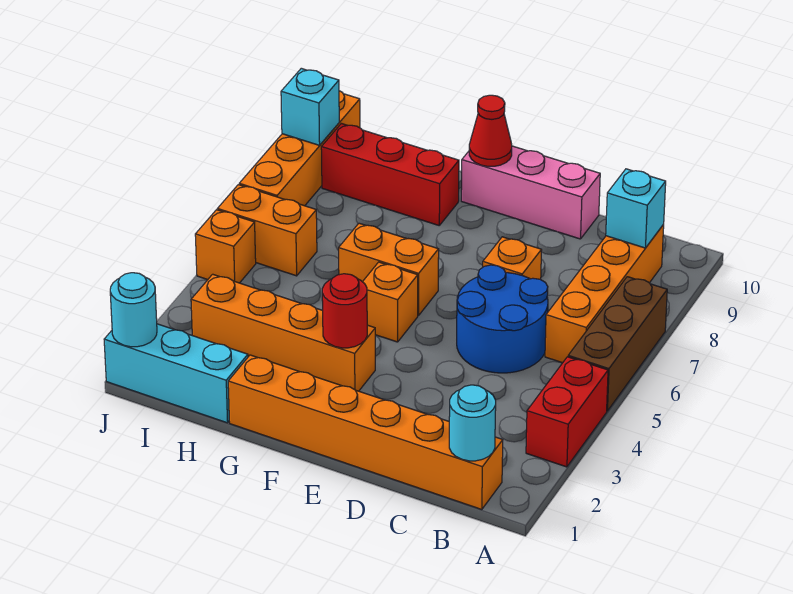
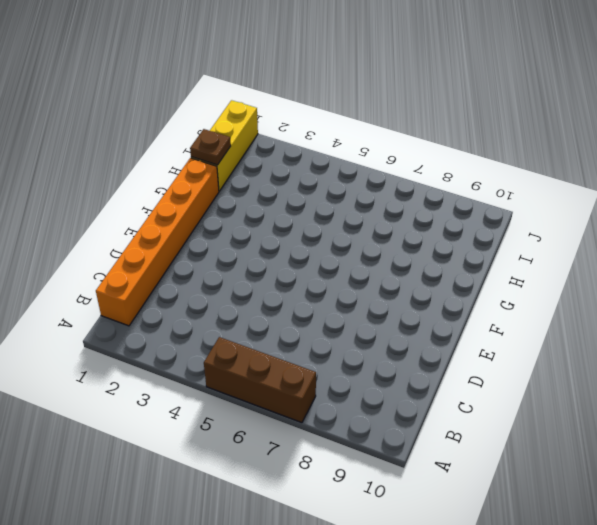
yellow 1x3 brick [191,100,258,191] -> cyan 1x3 brick [104,324,248,423]
brown 1x1 plate [190,129,231,165] -> none
none -> red 1x2 brick [526,357,608,467]
none -> orange 1x4 brick [545,225,664,363]
none -> blue 2x2 round brick [457,265,548,373]

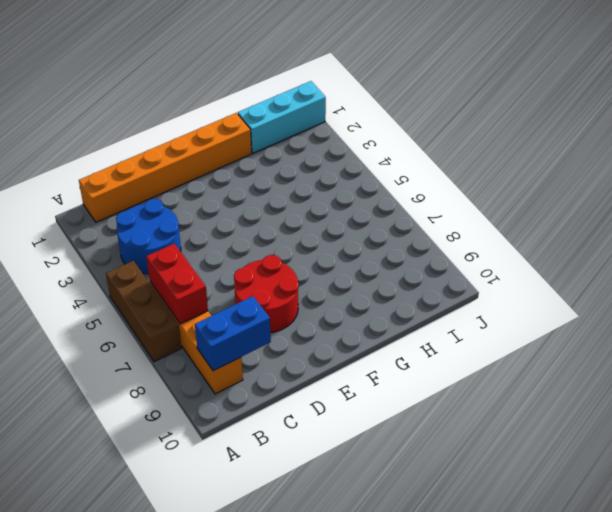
blue 2x2 round brick [116,199,181,274] -> blue 2x2 round brick moved to [457,265,548,373]
red 1x2 brick [146,244,208,324] -> red 1x2 brick moved to [526,357,608,467]
blue 1x2 brick [195,296,271,371] -> cyan 1x1 brick [606,169,666,248]
red 2x2 round brick [234,255,298,333] -> orange 1x1 brick [483,237,542,279]
none -> pink 1x3 brick [461,146,600,239]
none -> orange 1x4 brick [191,274,375,391]
none -> orange 1x1 brick [363,262,418,342]

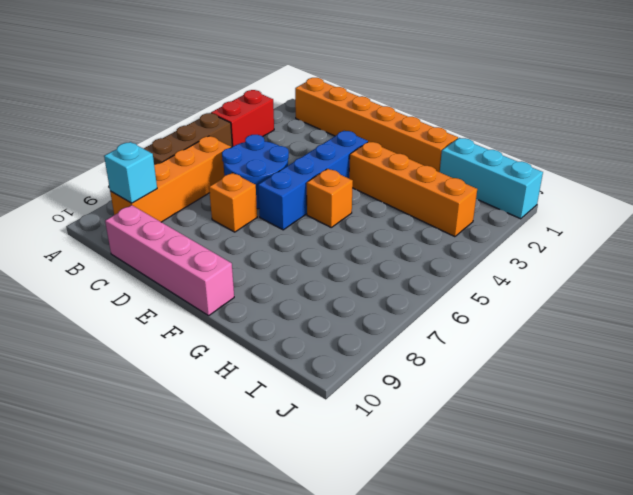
pink 1x4 brick [105,205,234,316] -> pink 1x3 brick [461,146,600,239]
blue 1x4 brick [258,131,368,230] -> none
none -> orange 1x2 brick [339,223,439,316]
none -> red 1x3 brick [321,123,459,225]
none -> orange 1x2 brick [217,185,317,276]

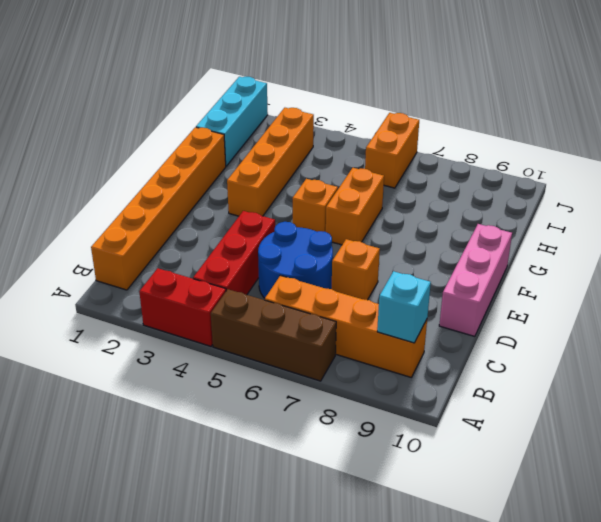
red 1x3 brick [193,211,275,295] -> red 1x3 brick moved to [321,123,459,225]
none -> orange 1x1 brick [195,210,256,283]
none -> orange 1x4 brick [239,91,360,206]
none -> cyan 1x1 round brick [449,385,496,461]

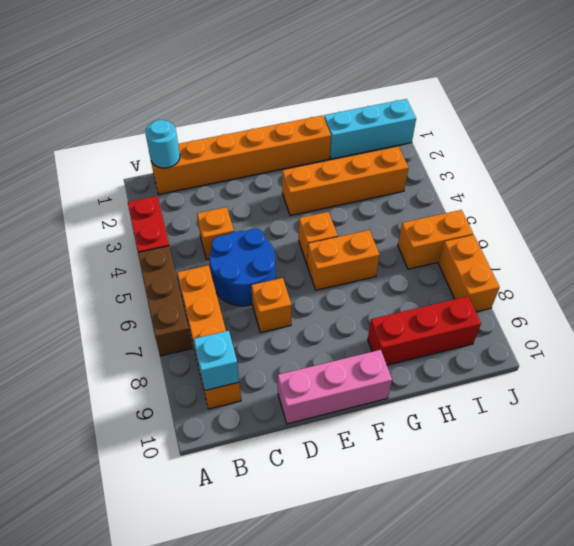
orange 1x1 brick [197,207,234,259] -> orange 1x1 brick moved to [195,210,256,283]
orange 1x2 brick [438,235,500,312] -> orange 1x4 brick [239,91,360,206]
none -> red 1x1 round brick [322,274,367,348]
none -> red 1x1 cone [469,95,512,166]
none -> cyan 1x1 round brick [110,273,157,347]

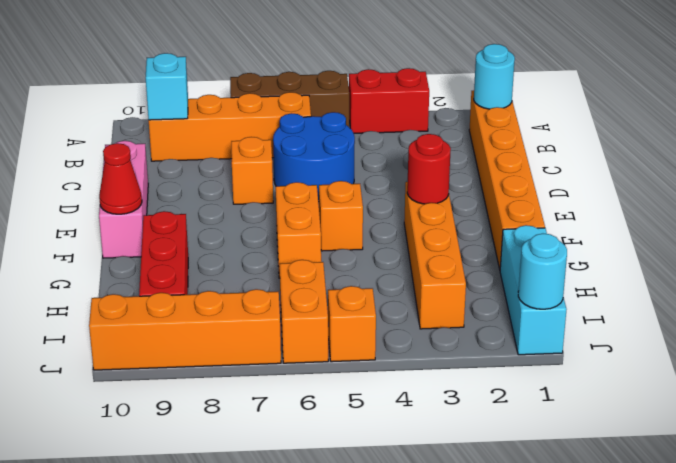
none -> cyan 1x1 brick [281,68,339,145]

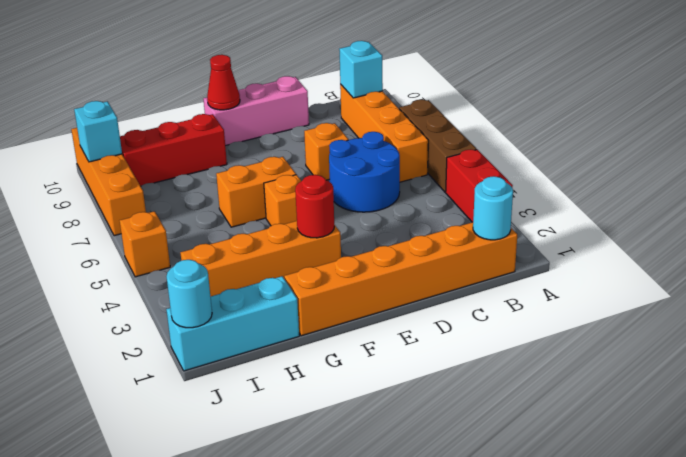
none -> orange 1x2 brick [217,185,317,276]

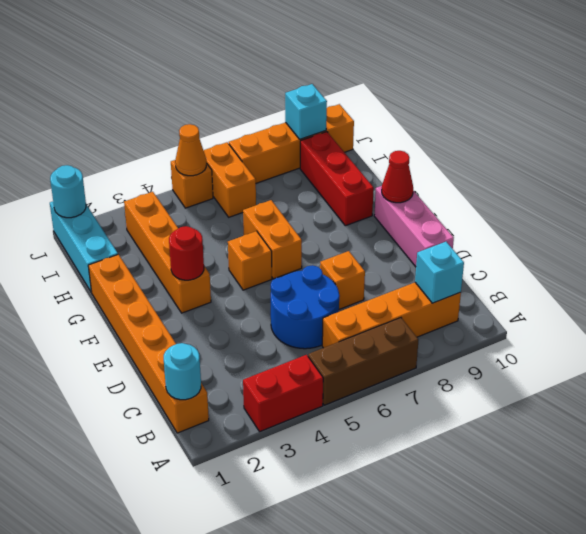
orange 1x1 cone [175,124,206,176] -> none

